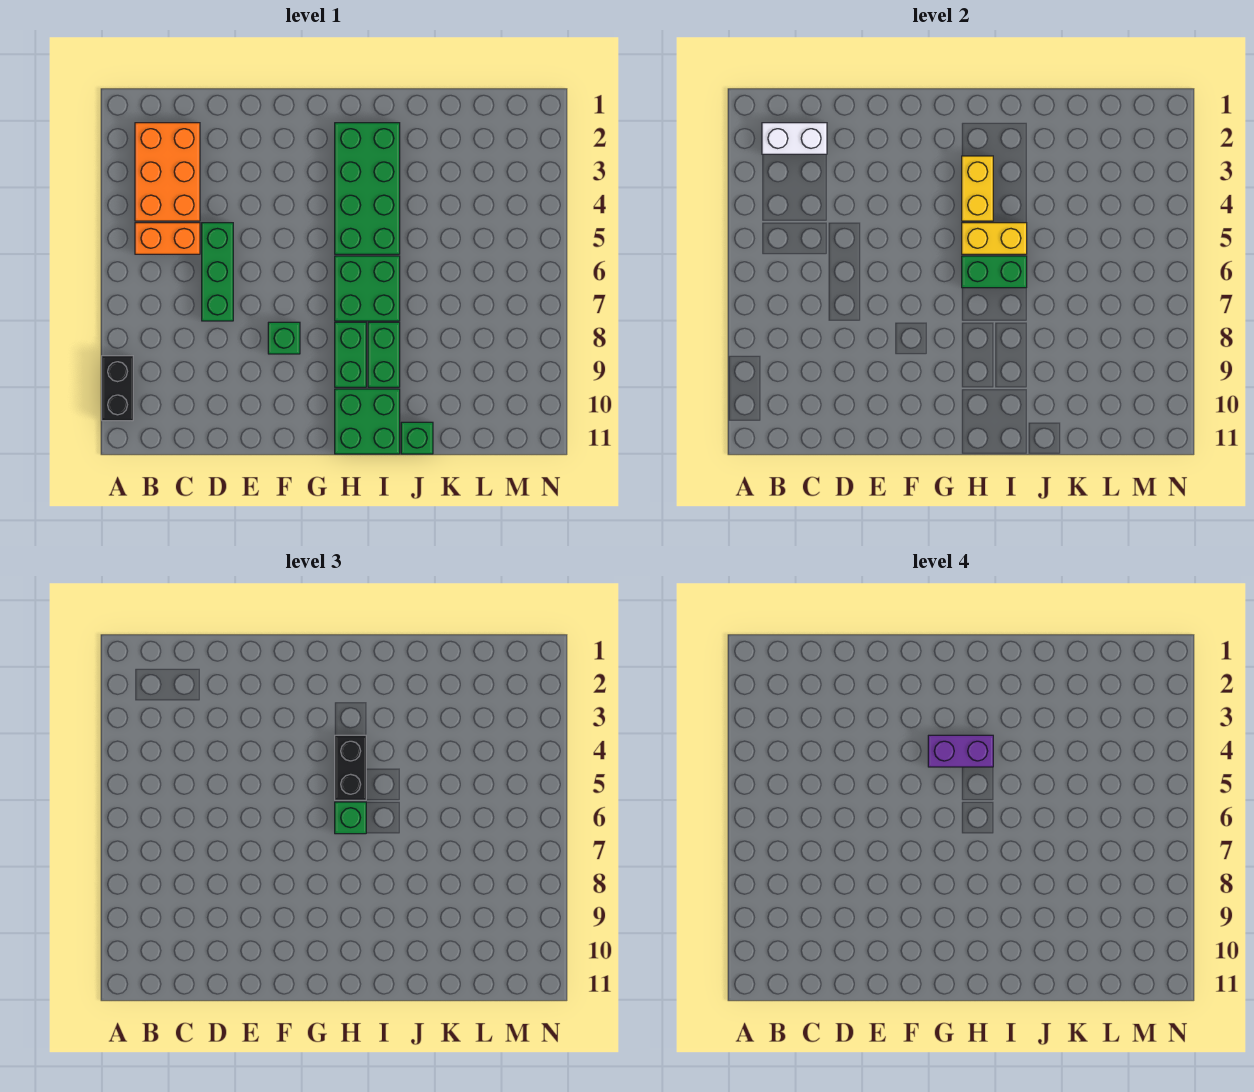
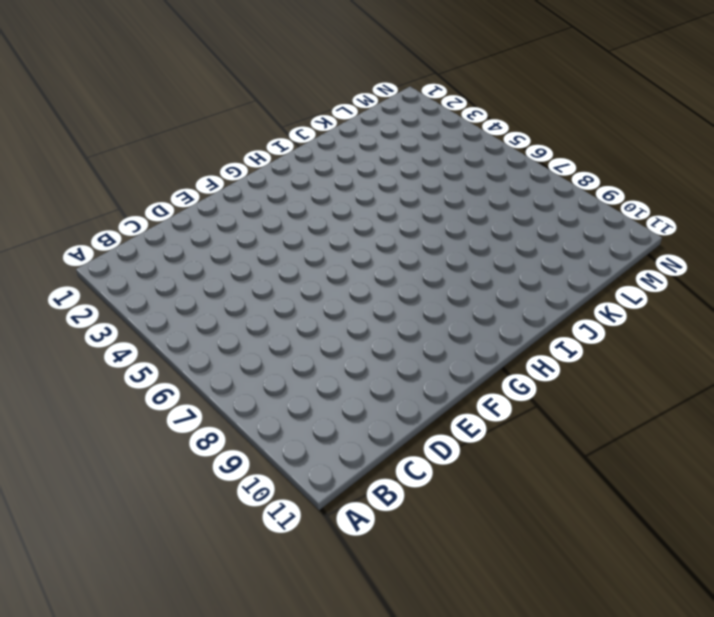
none -> black 1x2 brick [102,356,133,421]
none -> orange 2x3 brick [135,123,200,221]
none -> orange 1x2 brick [135,223,200,254]

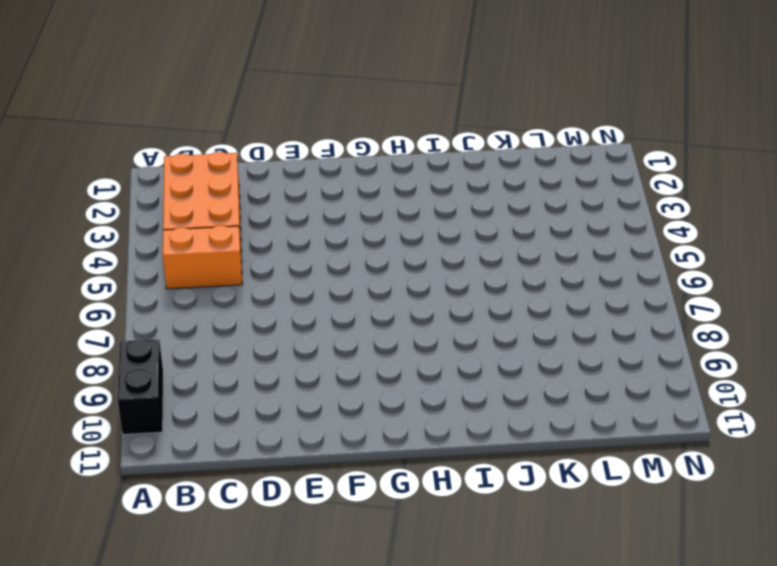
none -> green 1x3 brick [202,223,233,321]
none -> green 1x1 brick [268,322,300,354]
none -> green 2x4 brick [335,123,400,254]

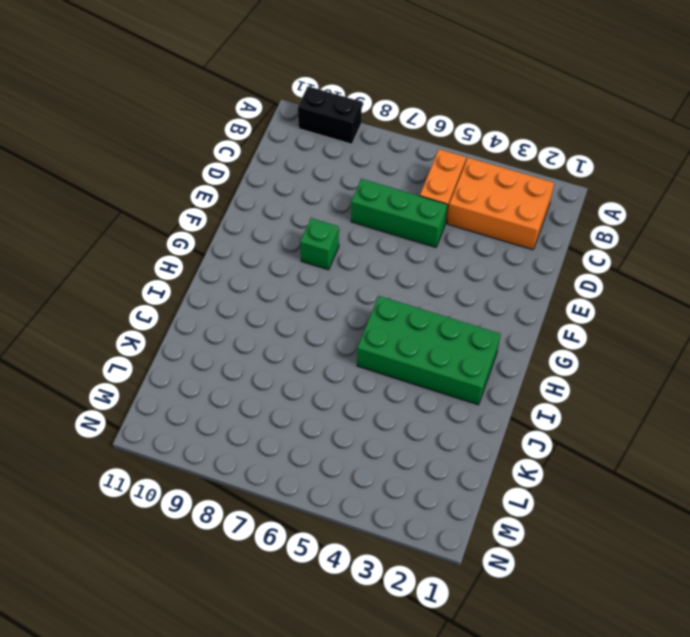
none -> green 2x2 brick [335,256,400,321]
none -> green 1x2 brick [335,322,366,387]
none -> green 2x2 brick [335,389,400,454]

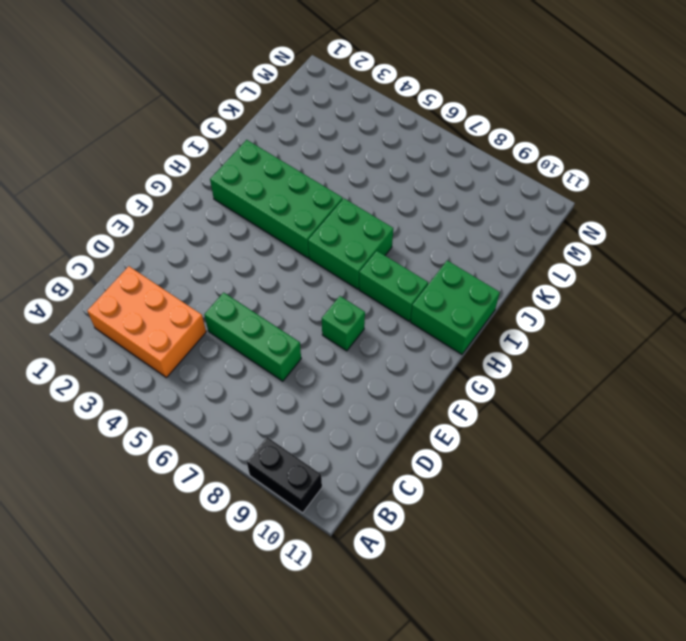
none -> orange 1x2 brick [135,223,200,254]
none -> green 1x2 brick [368,322,400,387]
none -> green 1x1 brick [401,422,433,454]

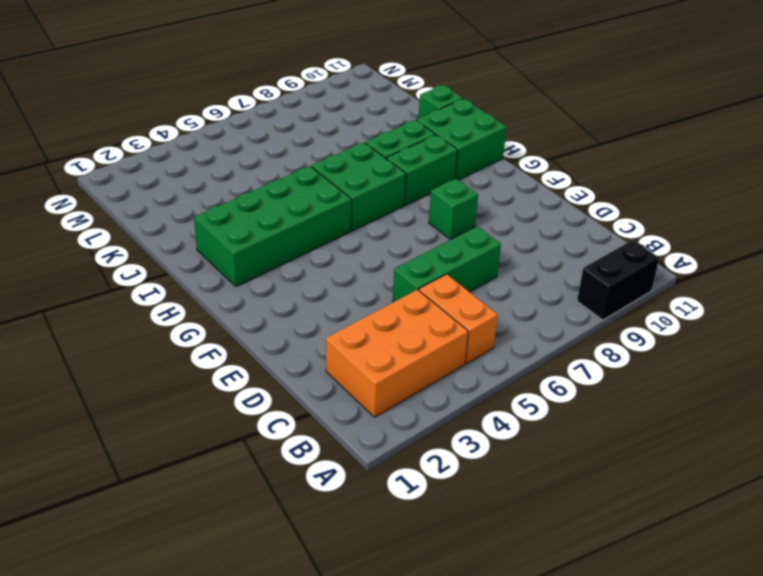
none -> white 1x2 brick [762,123,827,154]
none -> yellow 1x2 brick [962,156,993,221]
none -> yellow 1x2 brick [962,223,1027,254]

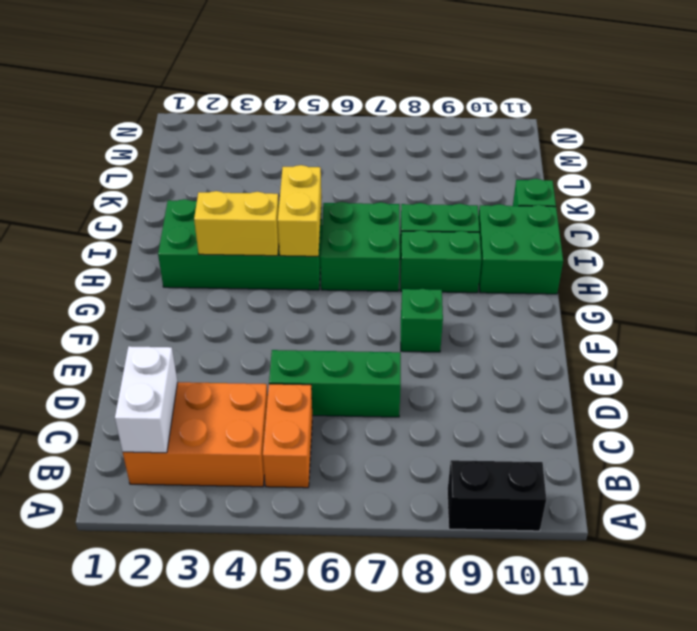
none -> green 1x2 brick [962,256,1027,288]
none -> black 1x2 brick [335,735,366,800]
none -> green 1x1 brick [335,802,366,834]

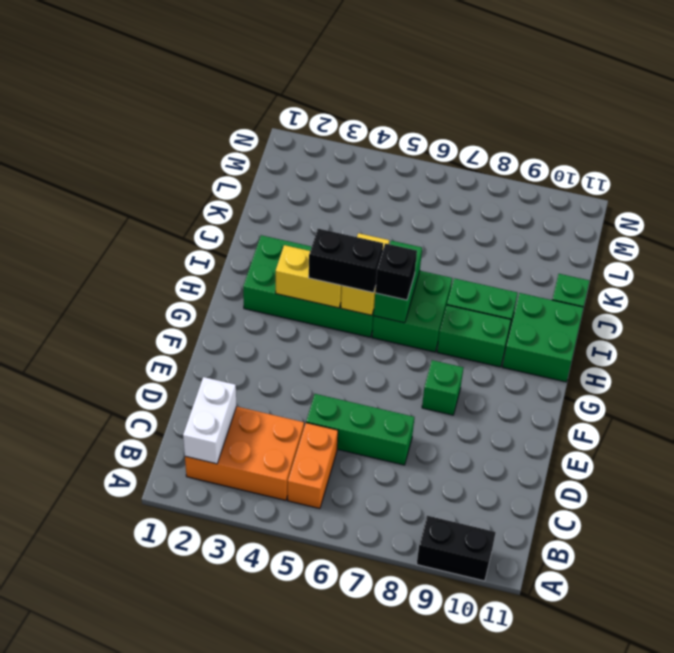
black 1x1 brick [375,243,417,300] -> green 1x1 brick [335,802,366,834]
none -> purple 1x2 brick [928,735,993,767]

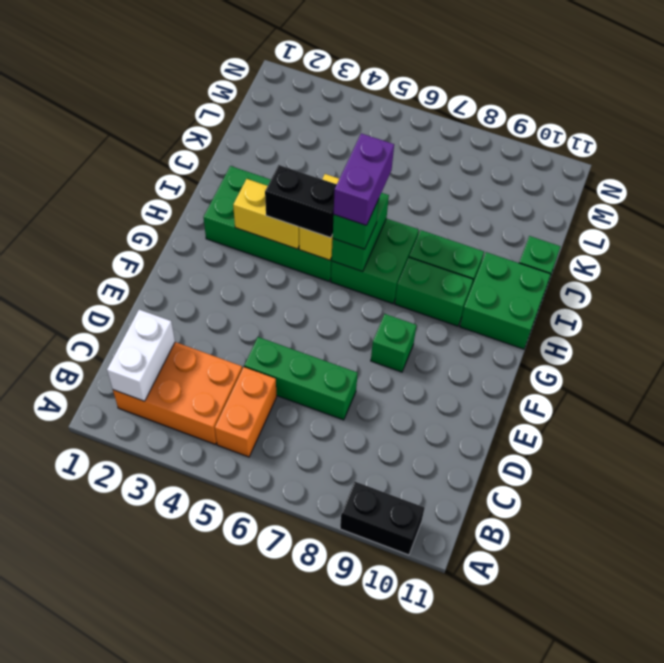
purple 1x2 brick [334,133,394,225] -> purple 1x2 brick moved to [928,735,993,767]

